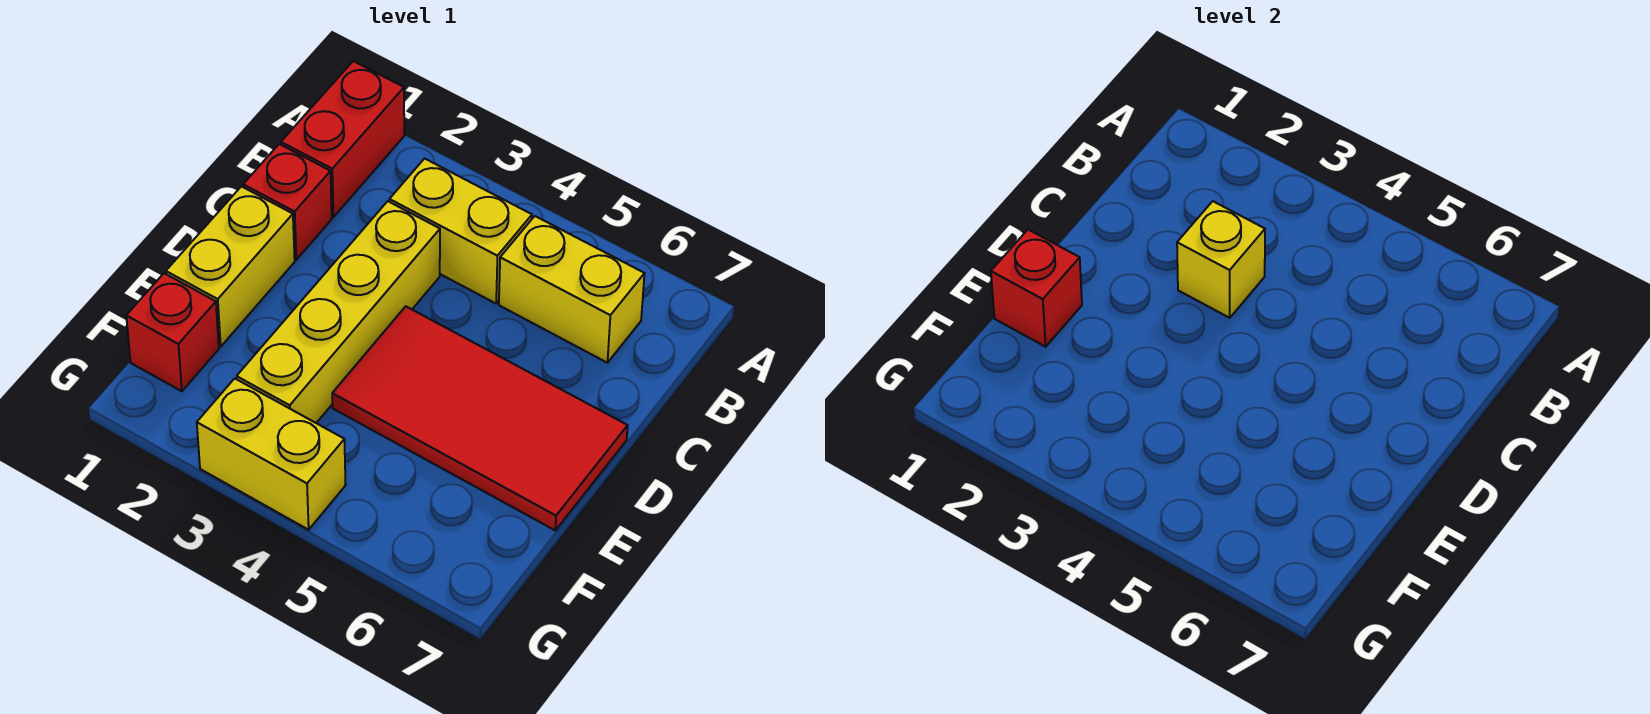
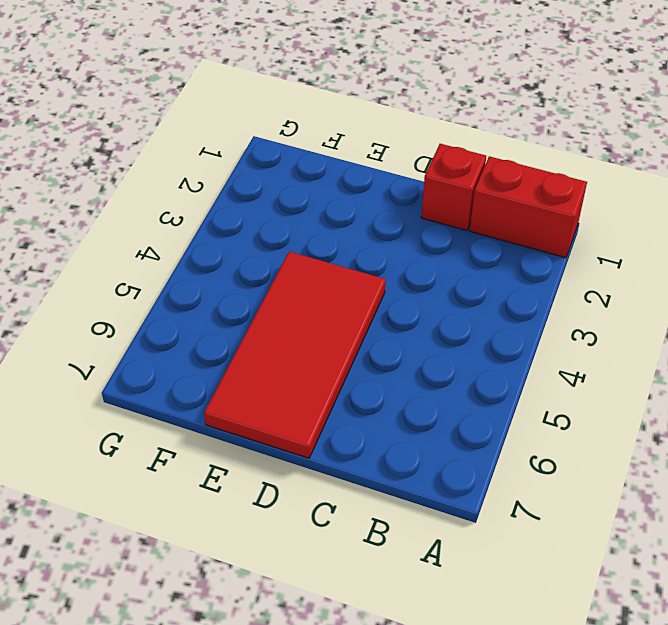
none -> yellow 1x2 brick [389,159,532,303]
none -> yellow 1x2 brick [499,216,645,363]

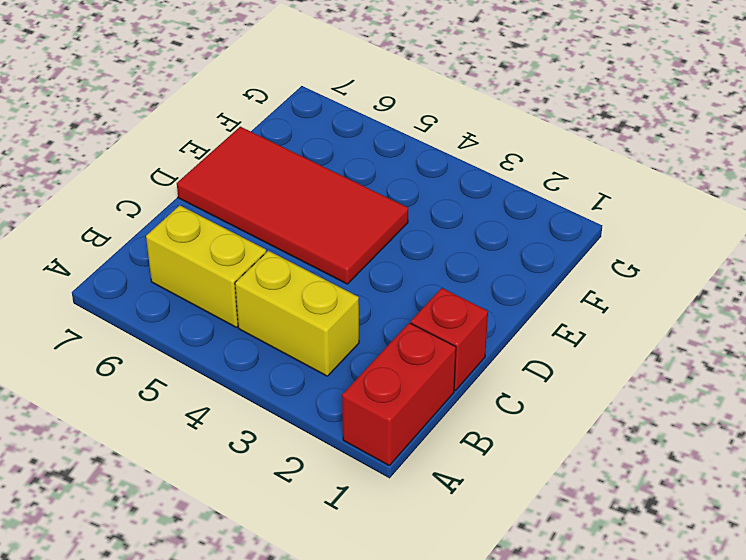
none -> yellow 1x4 brick [237,201,440,423]
none -> yellow 1x2 brick [166,186,295,347]

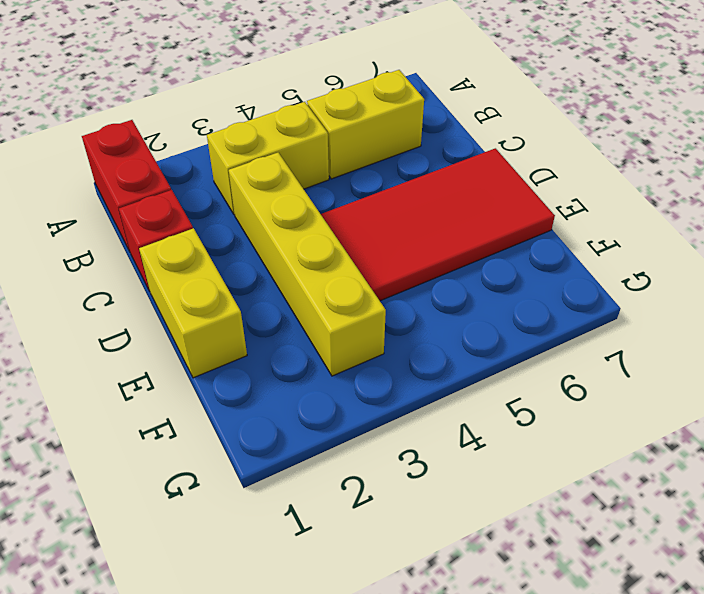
none -> red 1x1 brick [126,273,219,391]
none -> yellow 1x2 brick [197,378,346,530]

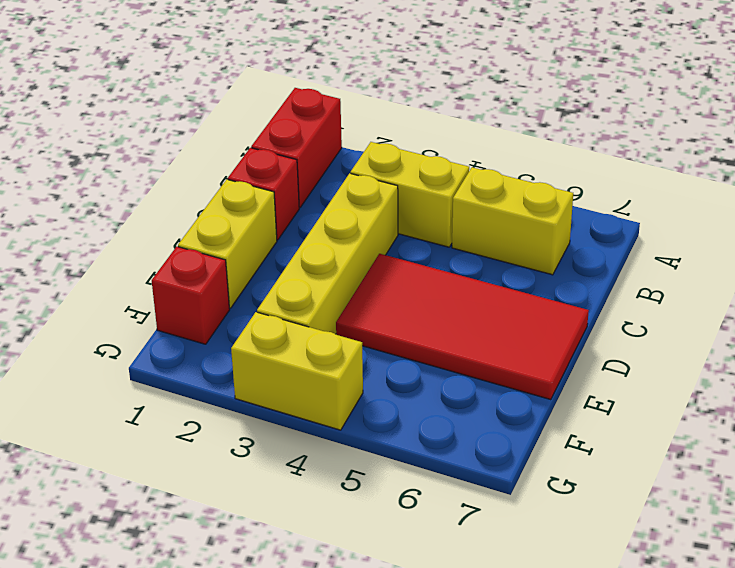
none -> yellow 1x1 brick [1177,201,1265,318]
none -> red 1x1 brick [991,230,1082,347]

